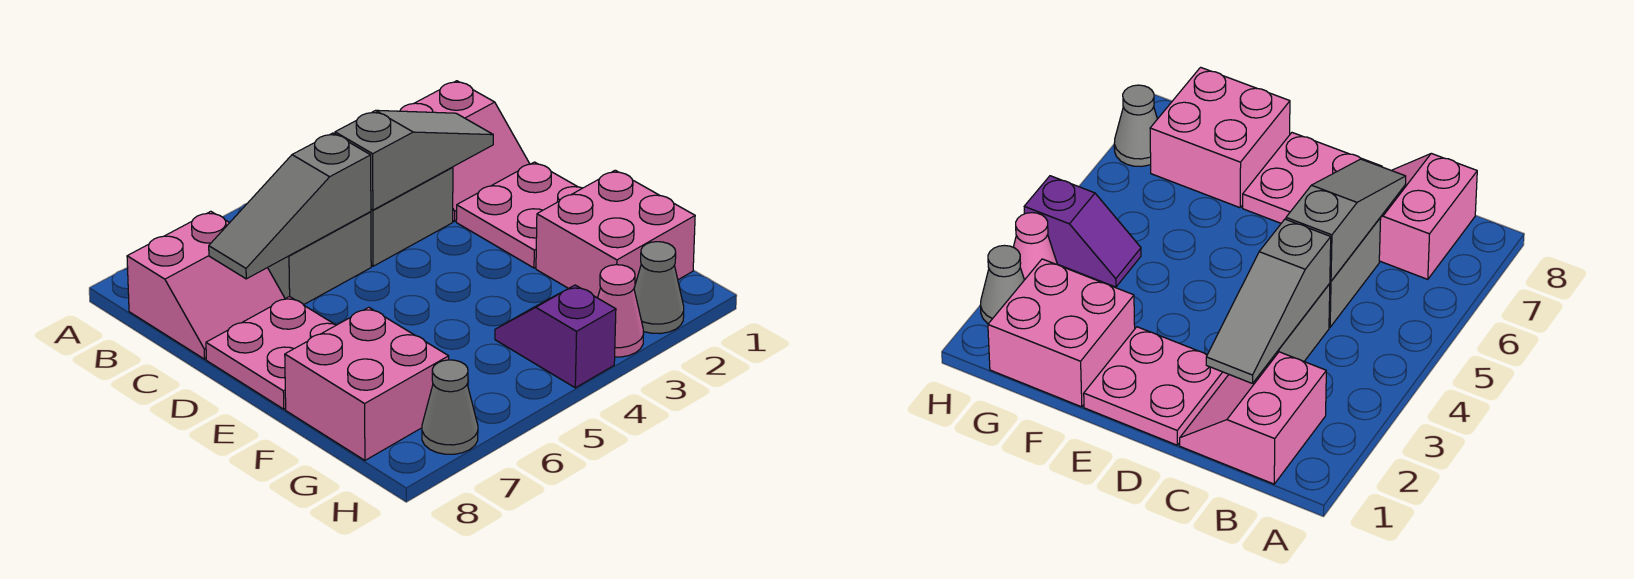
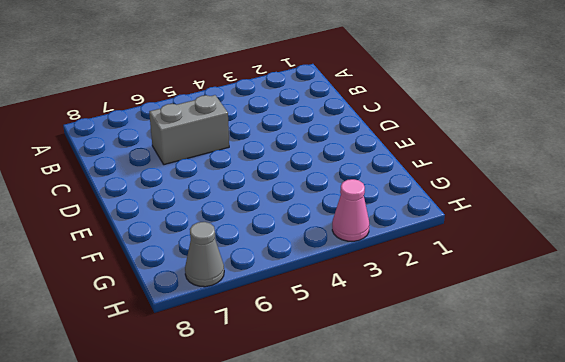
none -> pink 2x2 slope [400,81,530,221]
none -> pink 2x2 slope [127,211,285,359]
none -> grey 1x2 brick [371,167,453,266]

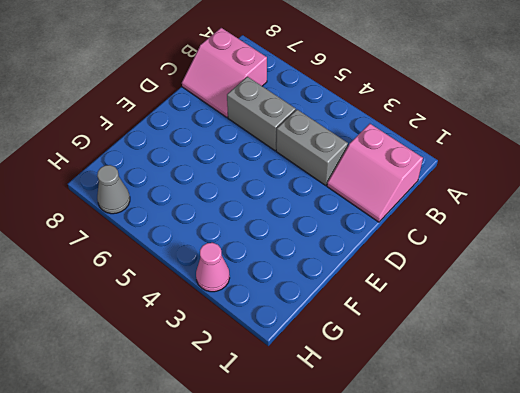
none -> pink 2x2 plate [456,162,582,268]
none -> pink 2x2 plate [206,297,336,409]
none -> pink 2x2 brick [536,170,695,298]

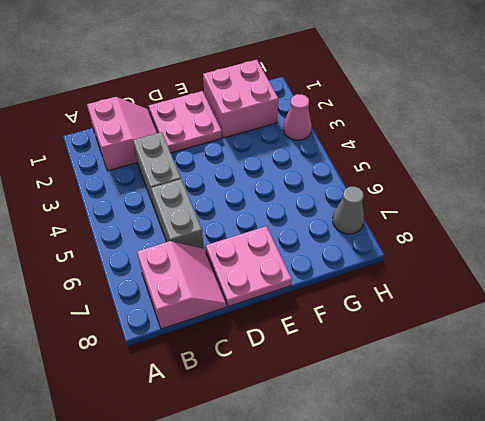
none -> pink 2x2 brick [285,307,449,460]
none -> purple 1x2 slope [495,285,616,388]
none -> grey 1x1 cone [634,242,684,334]

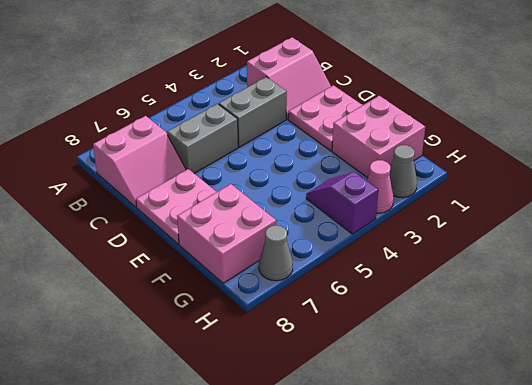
none -> grey 1x3 slope [335,110,493,210]
none -> grey 1x3 slope [209,133,371,279]

